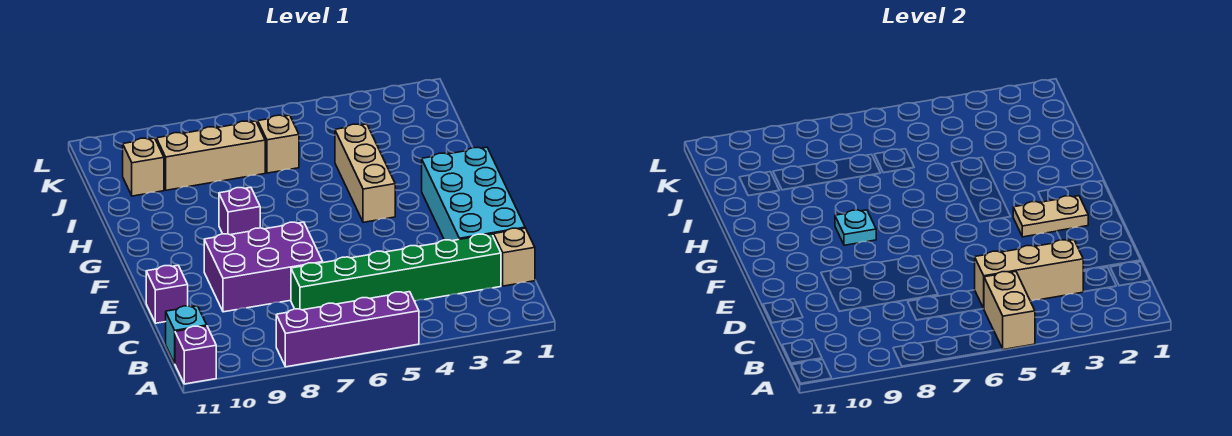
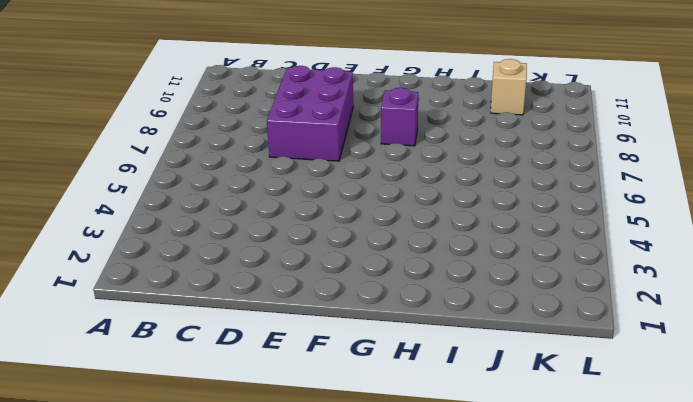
none -> purple 1x4 brick [276,292,419,367]
none -> purple 1x1 brick [175,326,216,384]
none -> cyan 1x1 brick [166,306,207,363]

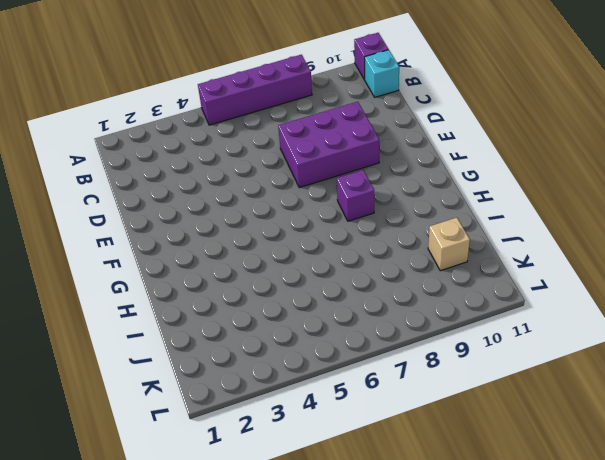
none -> tan 1x1 brick [494,228,535,286]
none -> green 1x6 brick [291,234,501,310]
none -> cyan 2x4 brick [422,147,525,241]

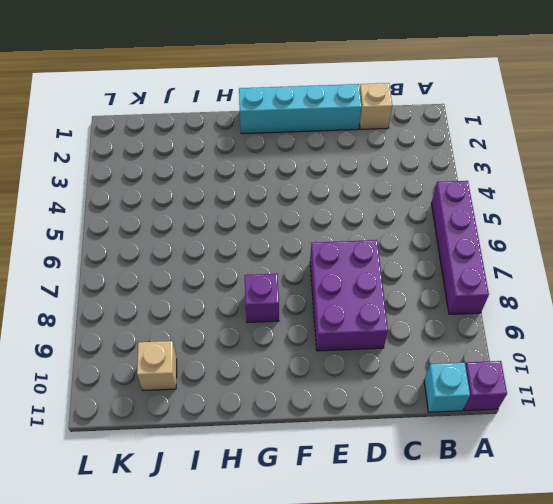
cyan 1x4 brick [239,84,362,134] -> cyan 2x4 brick [422,147,525,241]
none -> green 1x6 brick [291,234,501,310]
none -> purple 1x1 brick [146,265,188,323]
none -> tan 1x3 brick [335,124,395,222]

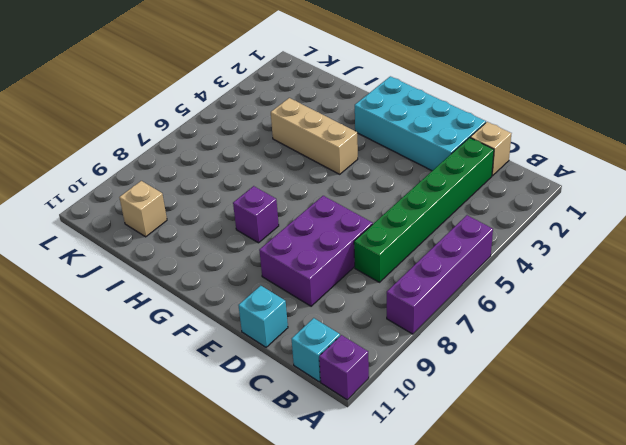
cyan 1x1 brick [238,286,288,347] -> purple 1x1 brick [146,265,188,323]
none -> tan 1x1 brick [258,115,299,173]
none -> tan 1x3 brick [156,121,265,190]
none -> tan 1x2 brick [984,271,1035,350]

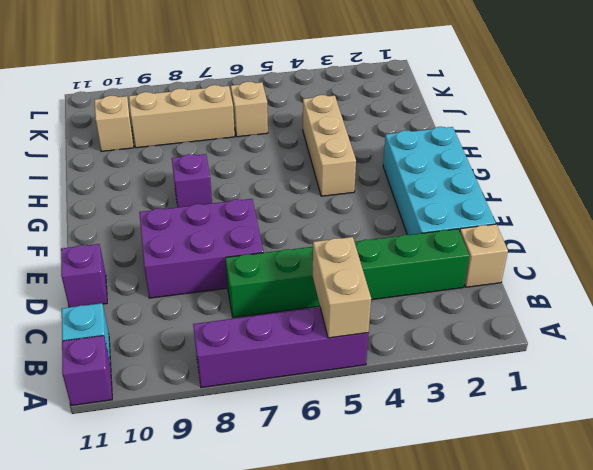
none -> tan 1x3 brick [975,240,1083,309]
none -> tan 1x2 plate [1013,196,1088,237]
none -> cyan 1x1 plate [835,210,876,245]

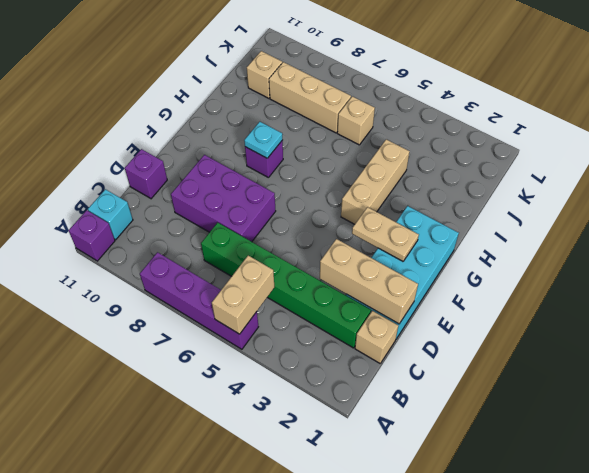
tan 1x3 brick [320,239,418,324] -> tan 1x3 brick moved to [975,240,1083,309]

